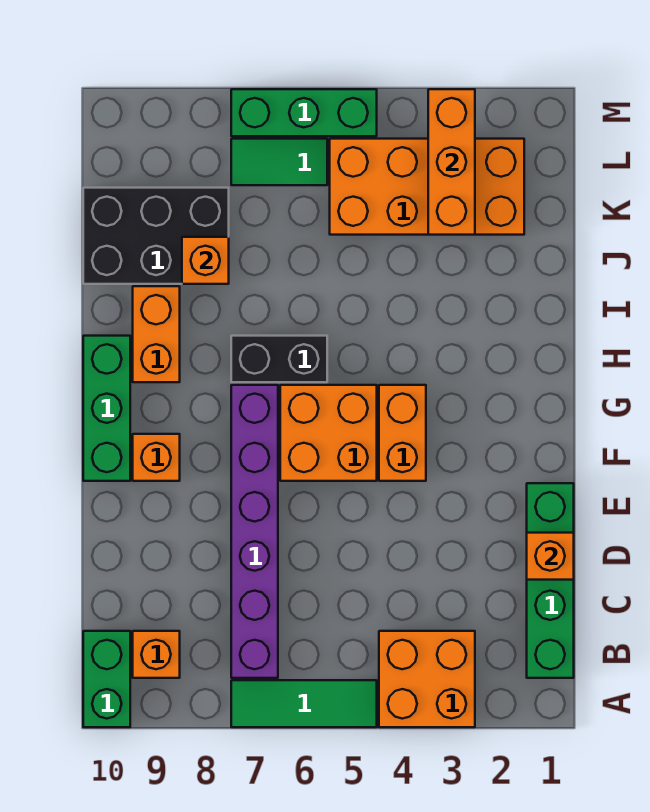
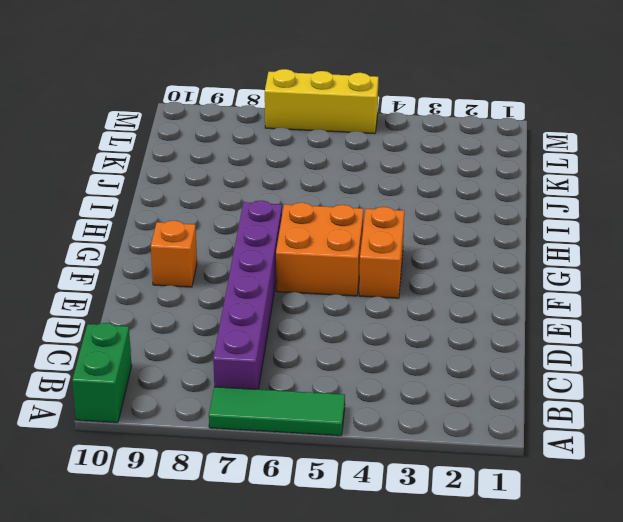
yellow 1x3 brick [265,69,378,134] -> green 1x3 brick [231,89,377,136]
none -> orange 2x2 brick [379,631,475,727]
none -> green 1x4 brick [527,483,574,678]
none -> orange 1x1 brick [133,631,180,678]

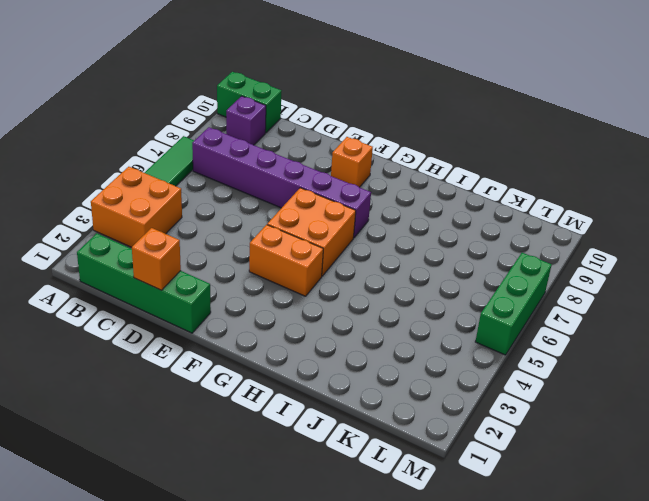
purple 1x1 brick [226,96,266,145] -> orange 1x1 brick [133,631,180,678]
none -> green 1x3 brick [83,336,130,481]
none -> black 1x2 brick [231,336,327,382]
none -> orange 1x2 brick [133,286,180,382]

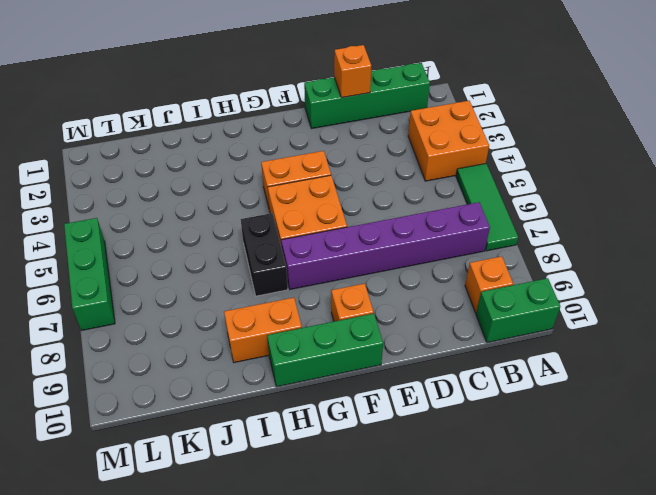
none -> black 2x3 brick [83,188,229,284]
none -> orange 2x4 brick [330,139,524,235]
none -> green 1x2 tile [231,139,327,185]

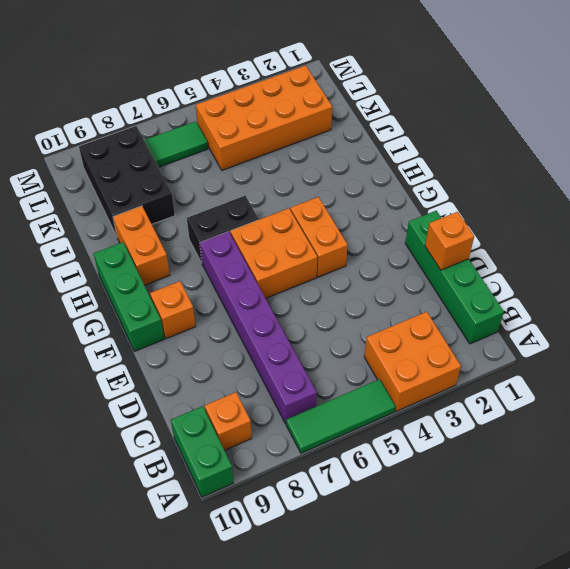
black 2x3 brick [79,126,175,236] -> black 2x3 brick turned to [83,188,229,284]
none -> green 1x3 brick [231,89,377,136]
none -> orange 1x1 brick [182,237,229,284]
none -> orange 1x3 brick [428,89,475,235]

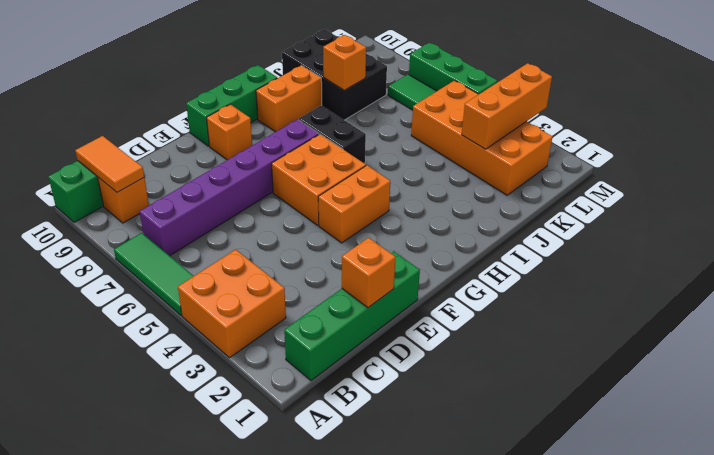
orange 1x2 tile [75,136,144,192] -> none

